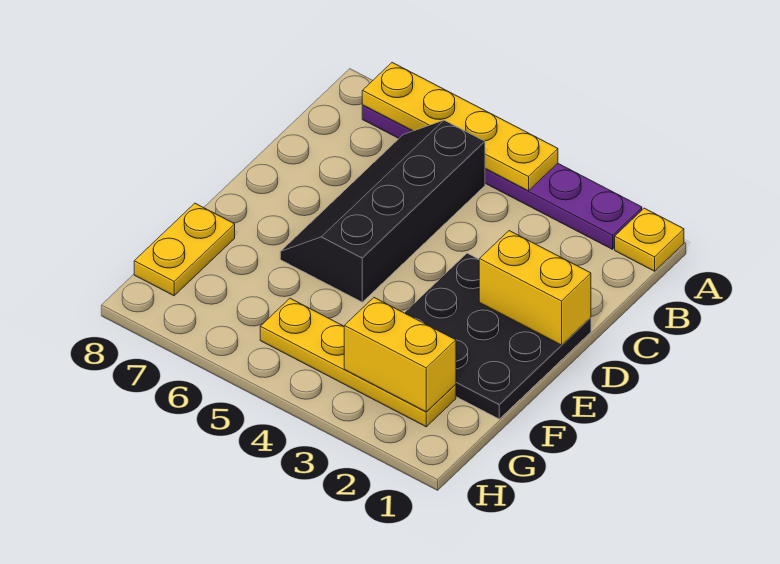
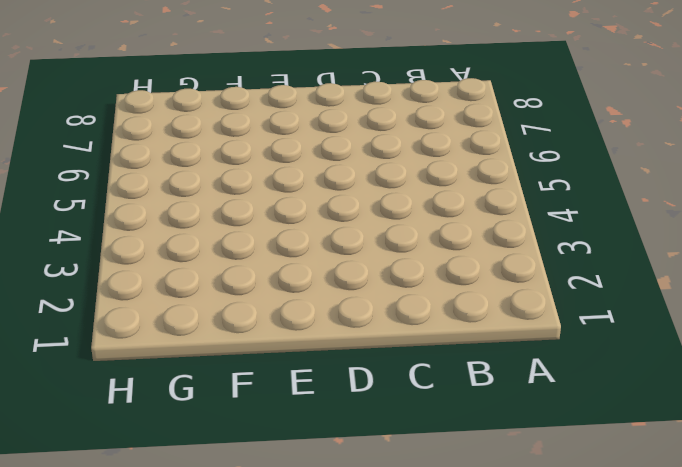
none -> yellow 1x1 plate [615,208,684,271]
none -> purple 1x6 plate [362,105,642,249]

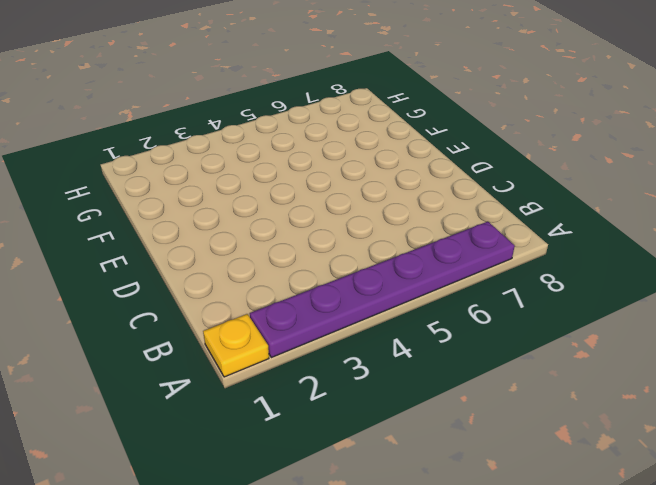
none -> black 2x4 slope [280,120,485,302]
none -> black 3x3 plate [405,253,591,419]

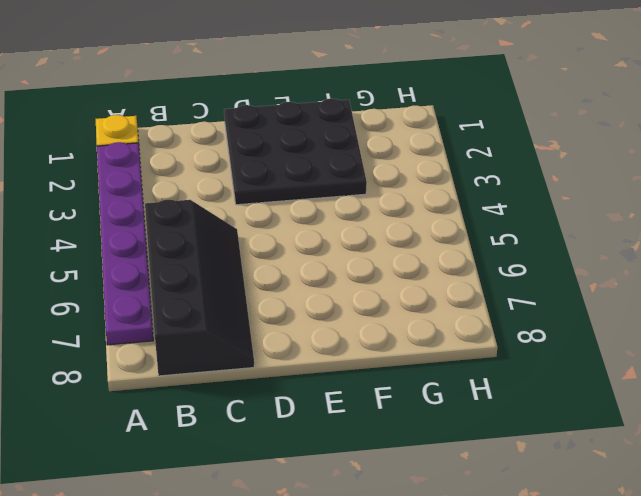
black 2x4 slope [145,200,254,376] -> black 2x4 slope turned to [280,120,485,302]
none -> yellow 1x2 plate [134,203,235,296]
none -> yellow 1x4 plate [260,298,456,427]

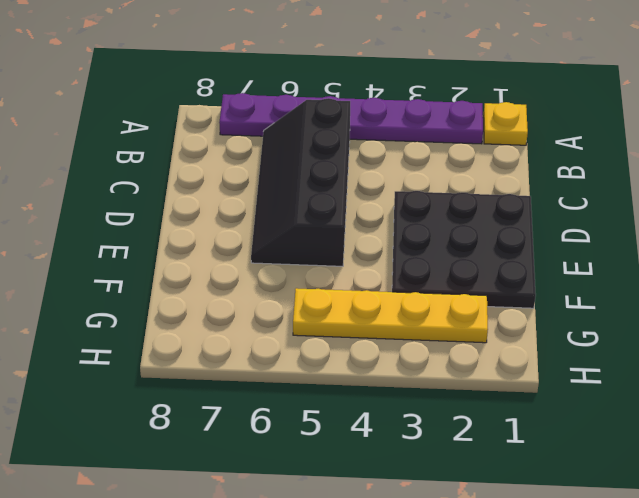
none -> yellow 1x2 plate [134,203,235,296]
none -> yellow 1x4 plate [362,63,558,191]

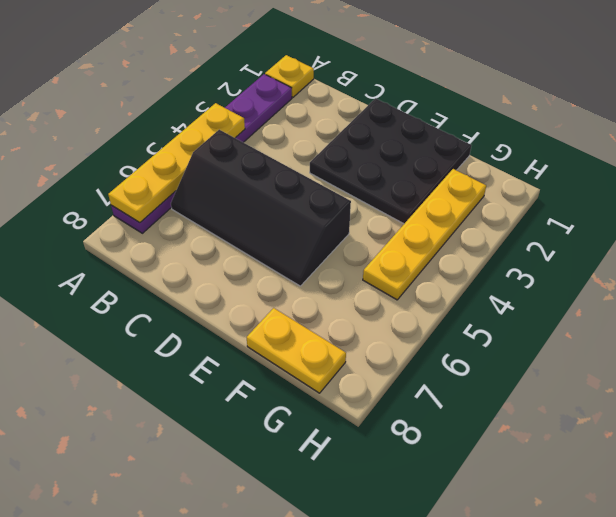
none -> yellow 1x2 brick [479,231,591,345]
none -> yellow 1x2 brick [344,298,456,412]

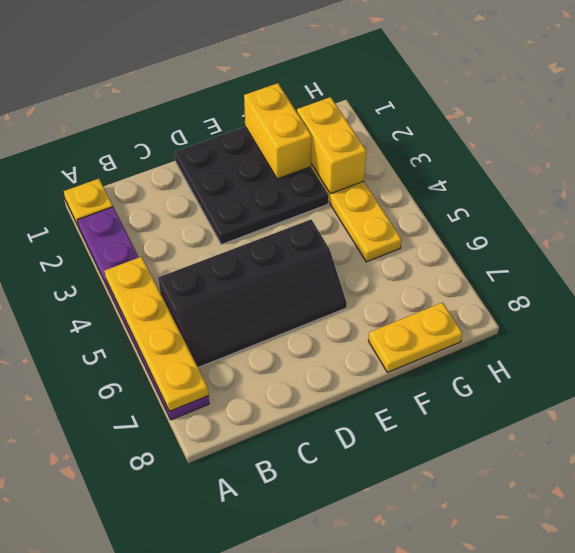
yellow 1x2 brick [244,83,312,179] -> yellow 1x2 brick moved to [479,231,591,345]

